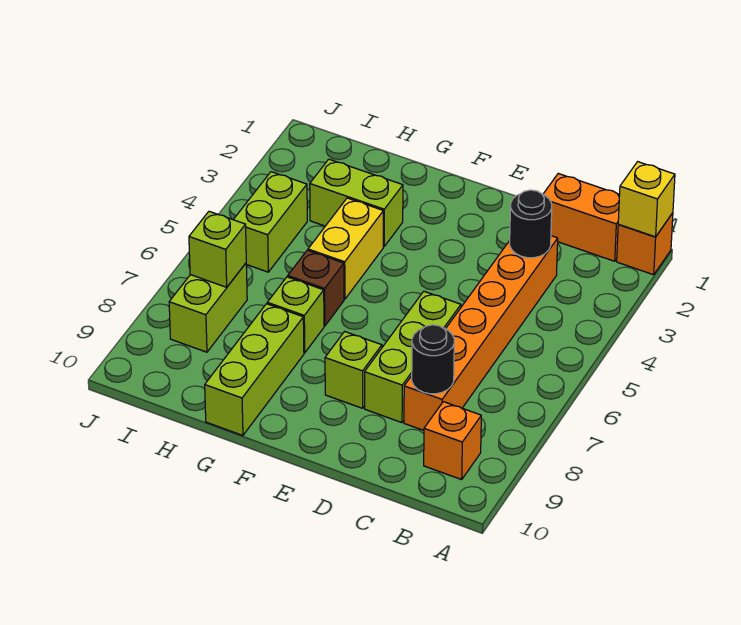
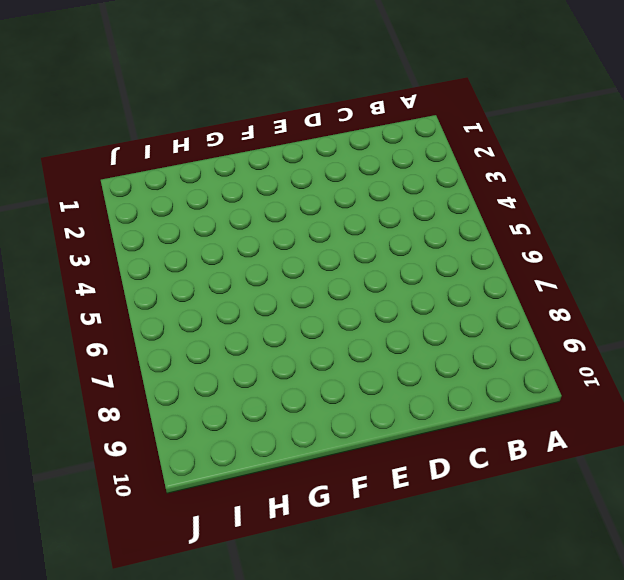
none -> orange 1x1 brick [617,213,673,275]
none -> orange 1x2 brick [543,174,620,261]
none -> orange 1x1 brick [424,402,481,480]

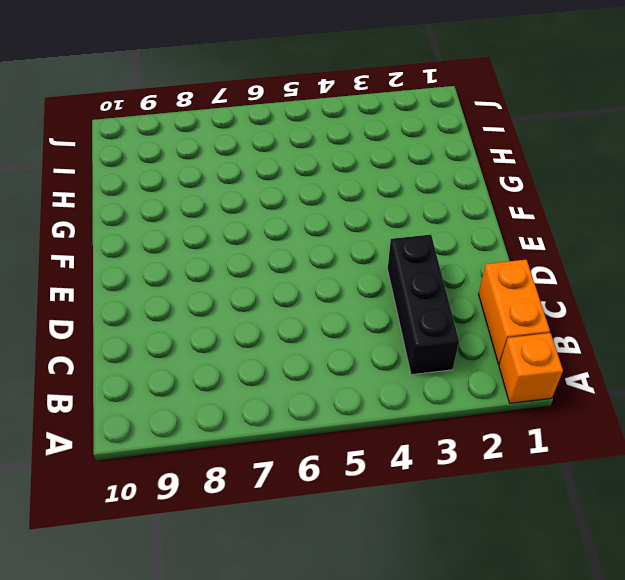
black 1x3 brick [388,235,459,375] -> orange 1x6 brick [404,236,558,430]
none -> orange 1x1 brick [424,402,481,480]
none -> lime 1x3 brick [365,291,461,423]
none -> lime 1x1 brick [325,332,382,408]

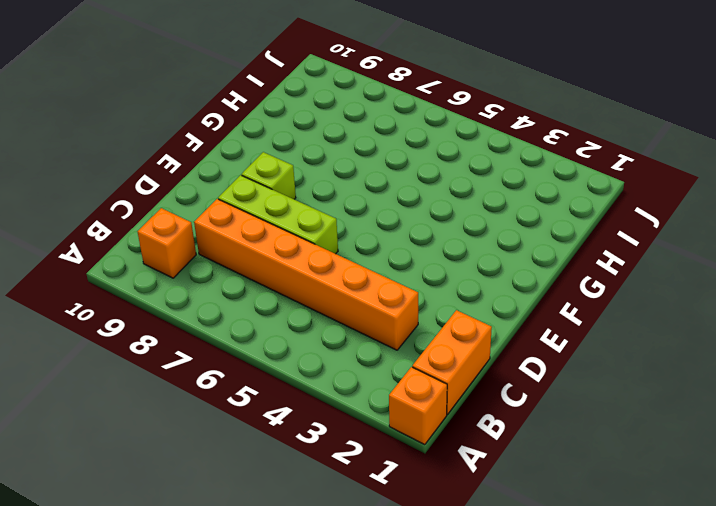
none -> lime 1x2 brick [310,159,403,247]
none -> yellow 1x2 brick [308,198,383,299]
none -> brown 1x1 brick [288,250,344,326]

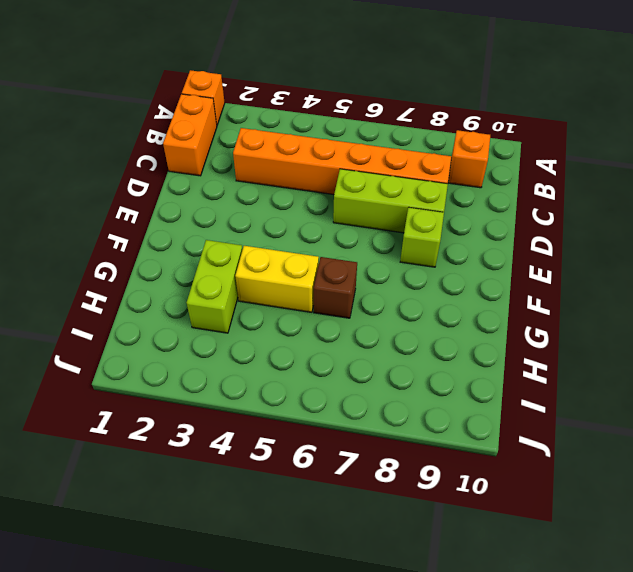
none -> lime 1x1 brick [267,277,324,353]
none -> lime 1x3 brick [205,304,304,436]
none -> lime 1x2 brick [233,172,307,272]

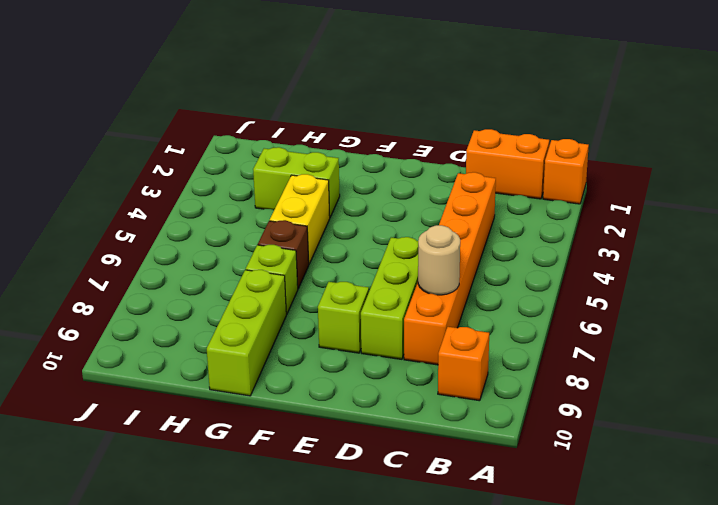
tan 1x1 round brick [418,225,460,295] -> none
none -> lime 1x2 brick [233,172,307,272]
none -> lime 1x2 brick [169,263,247,352]
none -> yellow 1x1 brick [618,162,675,237]

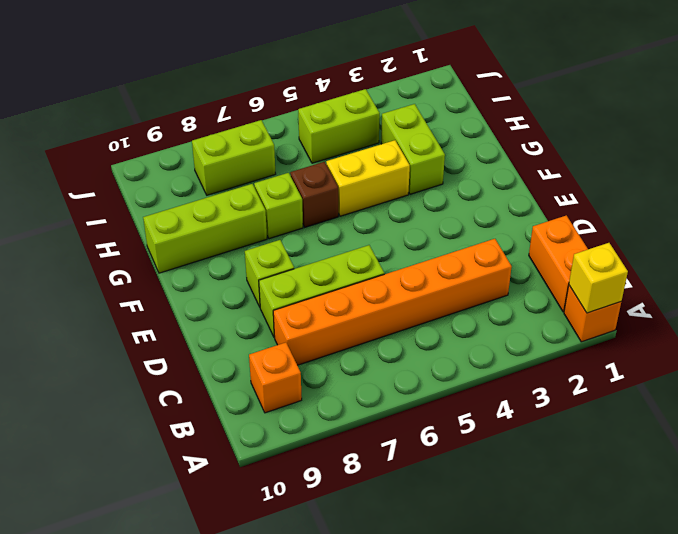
none -> black 1x1 round brick [510,190,552,258]
none -> black 1x1 round brick [412,325,454,394]
none -> lime 1x1 brick [189,211,246,287]

